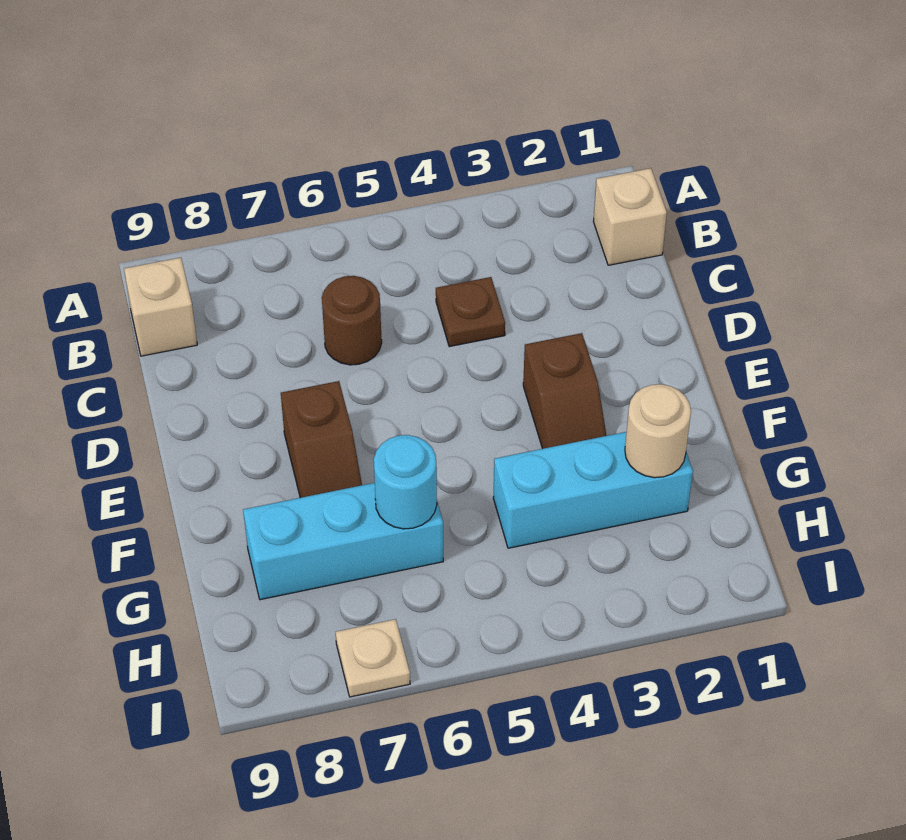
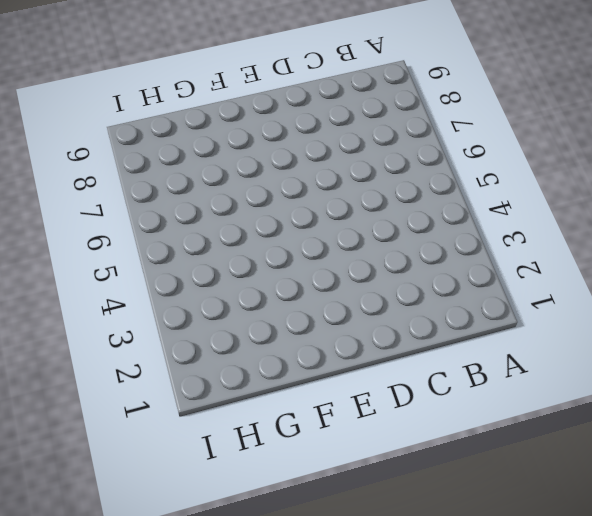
none -> tan 1x1 brick [593,168,667,265]
none -> tan 1x1 brick [124,258,197,356]

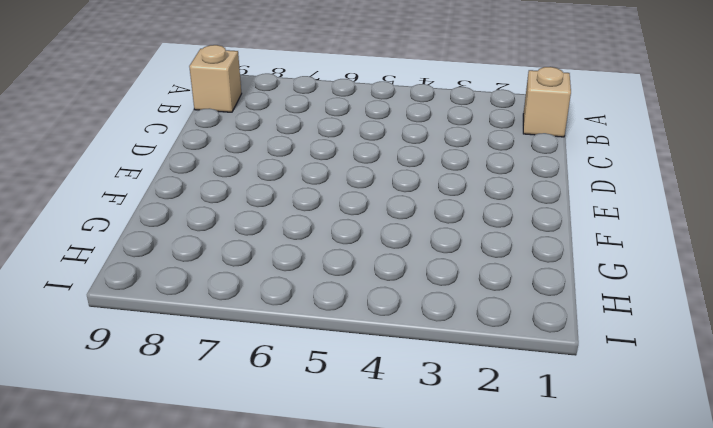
none -> brown 1x1 plate [436,277,505,347]
none -> brown 1x1 round brick [322,276,382,365]

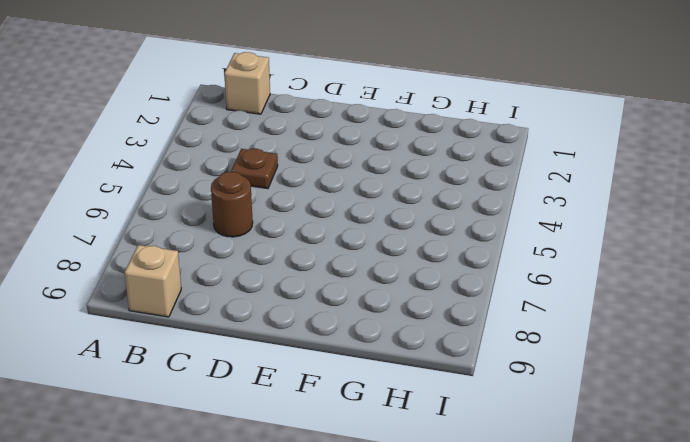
none -> brown 1x2 slope [523,333,606,449]
none -> brown 1x2 slope [281,381,362,498]

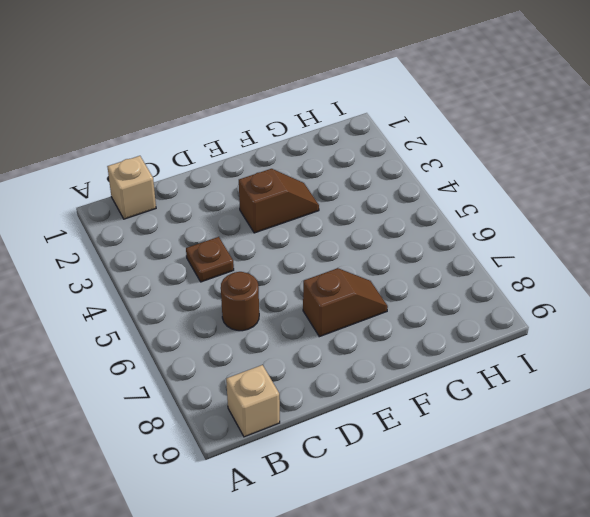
none -> cyan 1x3 brick [493,432,693,548]
none -> cyan 1x3 brick [243,483,443,600]

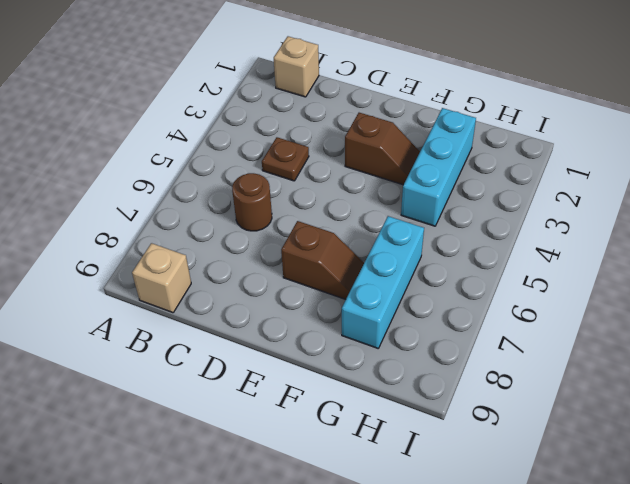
none -> tan 1x1 plate [336,619,410,697]
none -> tan 1x1 round brick [625,384,691,478]

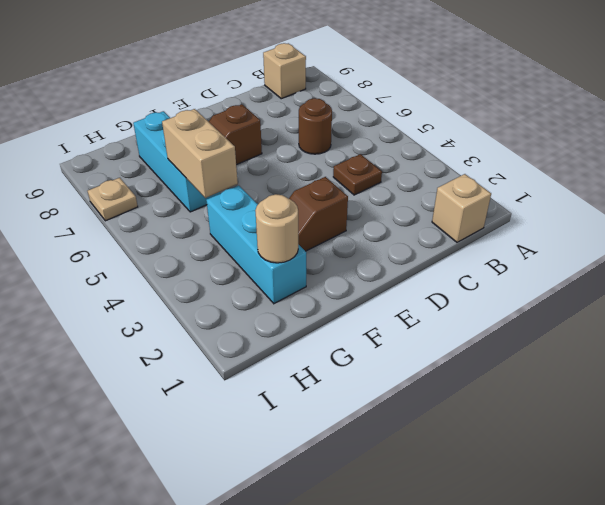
tan 1x2 brick [162,109,238,198] -> cyan 1x1 round brick [374,435,437,529]

